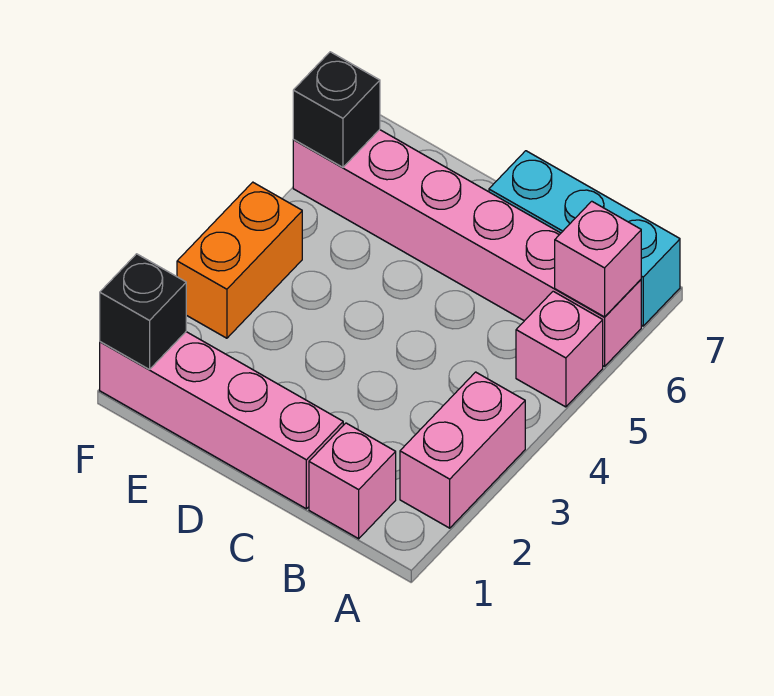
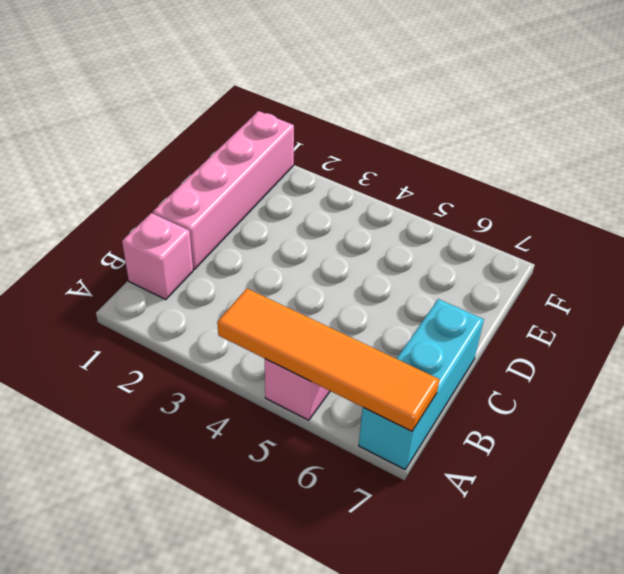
orange 1x4 tile [217,289,440,431] -> pink 1x1 brick [555,201,641,317]
none -> pink 1x2 brick [400,372,525,528]
none -> pink 1x6 brick [293,130,641,366]

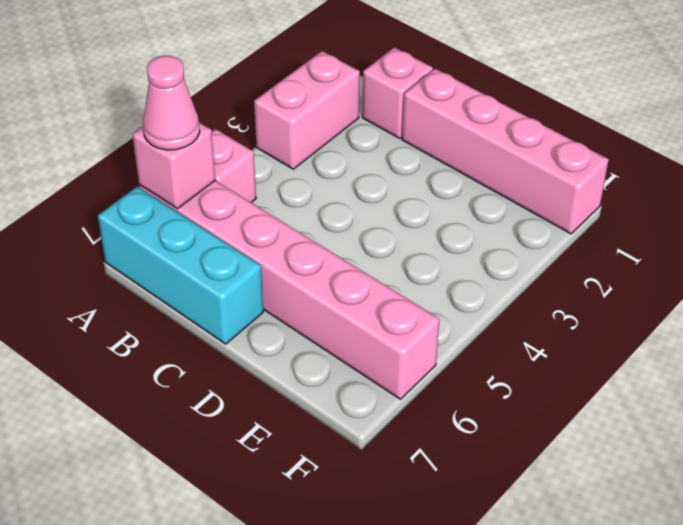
pink 1x1 cone [143,56,200,150] -> none
none -> orange 1x2 brick [177,182,302,338]
none -> black 1x1 brick [100,254,186,370]

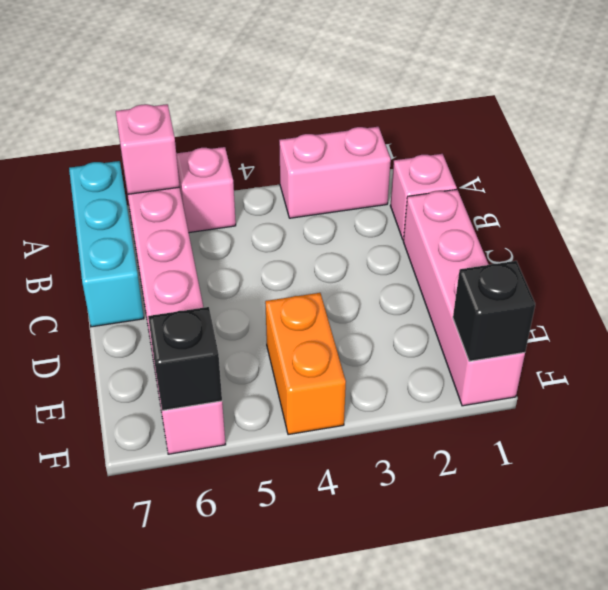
orange 1x2 brick [265,293,346,435] -> orange 1x2 brick turned to [177,182,302,338]

